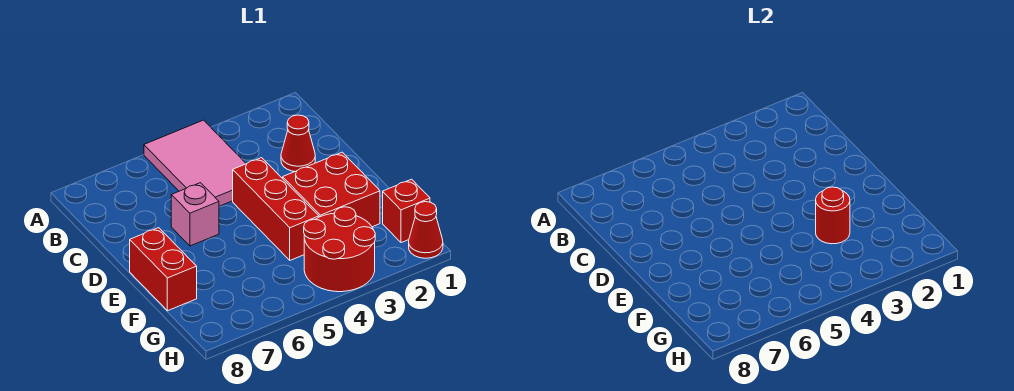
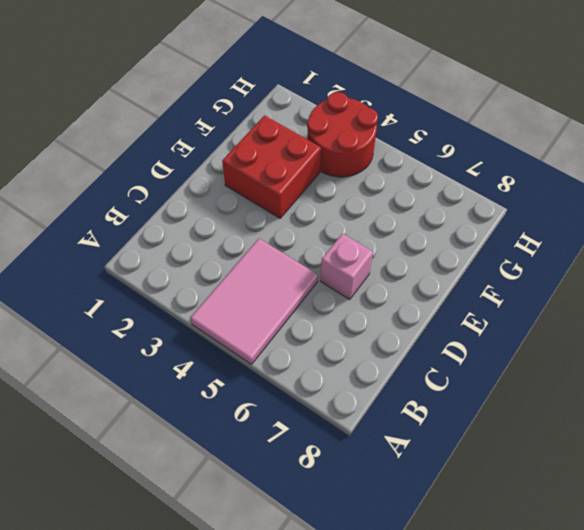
none -> red 1x1 cone [281,115,315,172]
none -> red 1x3 brick [233,158,319,260]

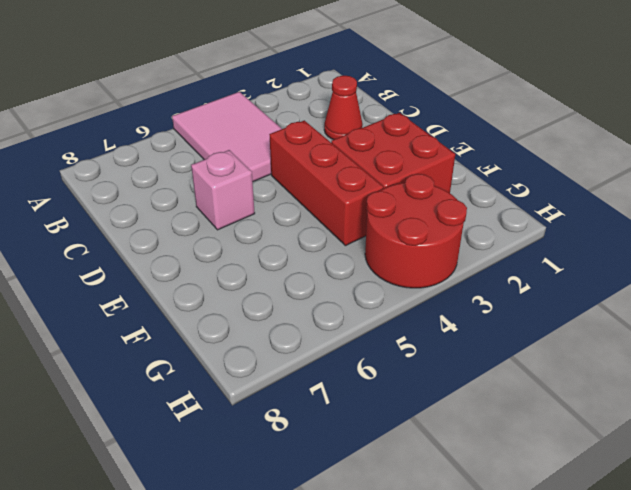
none -> red 1x2 brick [130,228,197,311]
none -> red 1x1 brick [383,179,430,243]

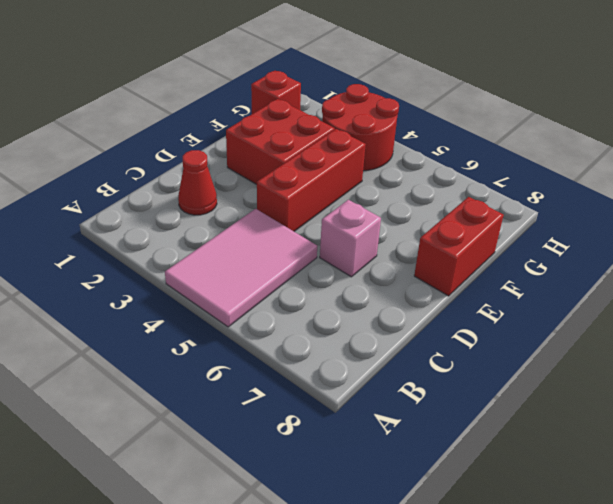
none -> red 1x1 cone [409,202,443,258]
none -> red 1x1 round brick [816,187,850,244]

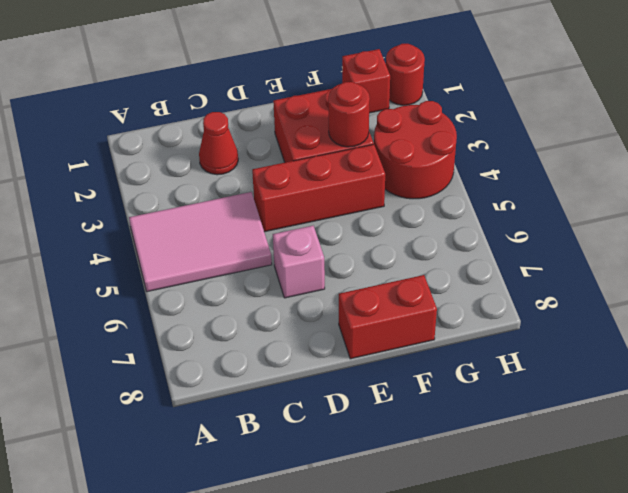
red 1x1 round brick [386,44,425,105] -> red 1x1 cone [409,202,443,258]

